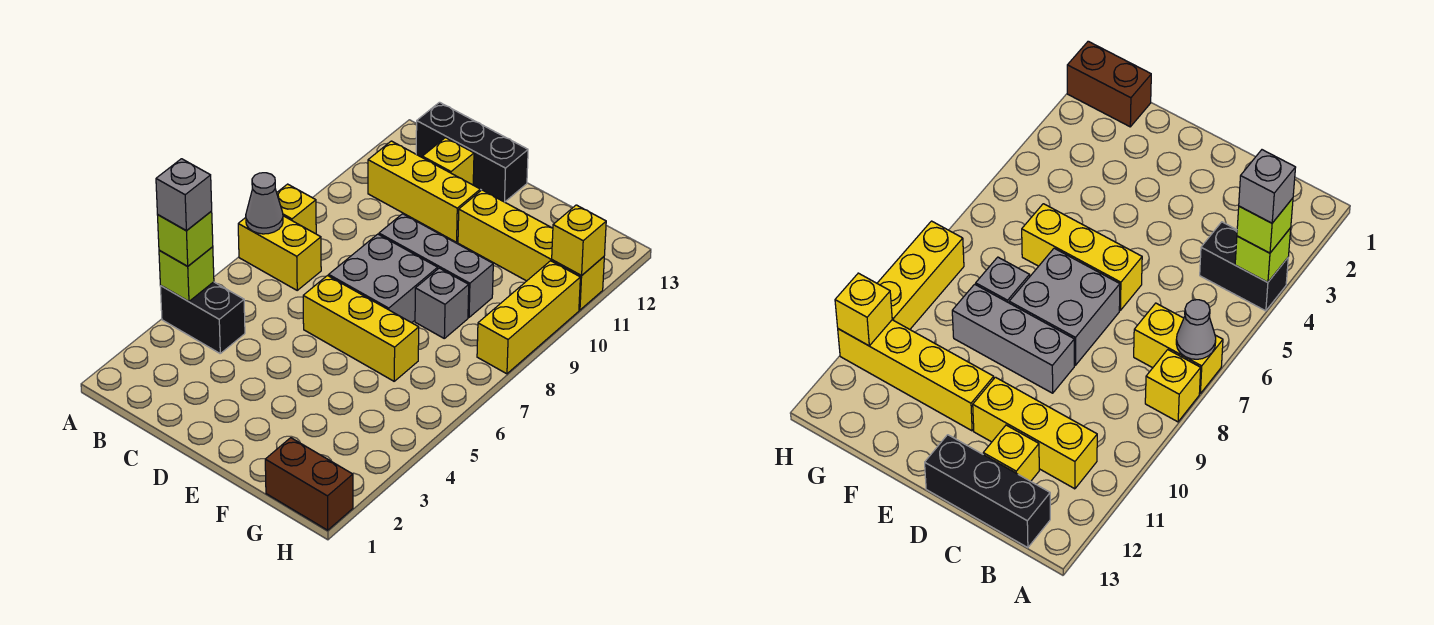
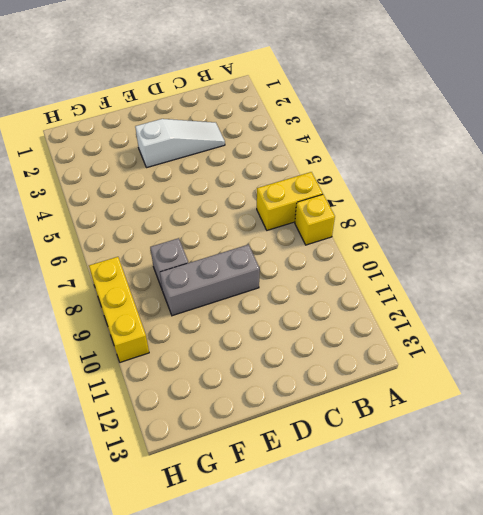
white 1x3 slope [135,119,225,168] -> none
none -> black 1x2 brick [160,282,245,353]
none -> yellow 1x3 brick [368,141,480,242]
none -> black 1x3 brick [416,102,528,202]

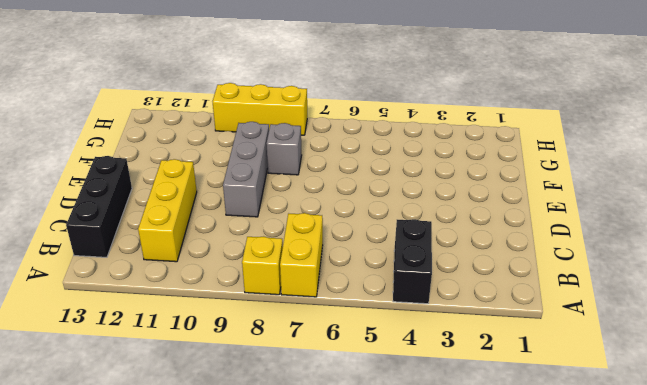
none -> yellow 1x1 brick [422,138,474,185]
none -> yellow 1x3 brick [303,276,419,381]
none -> grey 2x2 brick [329,234,438,323]

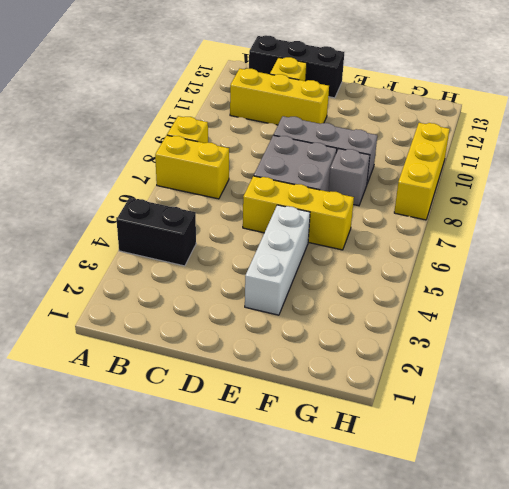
white 1x3 brick [245,205,310,315] -> none
none -> yellow 1x4 brick [458,190,604,310]
none -> brown 1x2 brick [265,438,353,530]
none -> lime 1x1 brick [159,247,214,301]

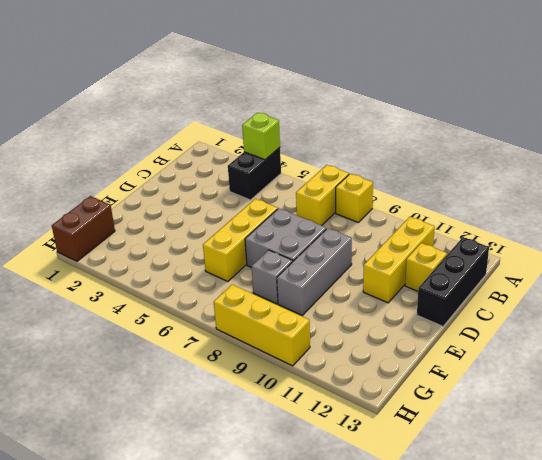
none -> yellow 1x4 brick [458,190,604,310]
none -> grey 1x1 cone [246,173,283,234]
none -> yellow 1x1 brick [552,205,606,276]

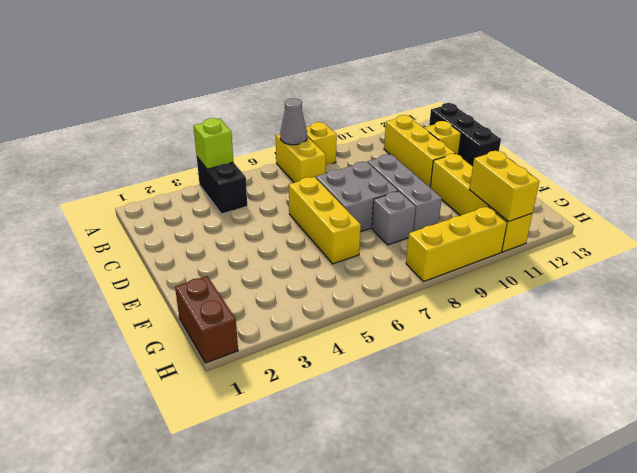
yellow 1x2 brick [469,151,539,221] -> yellow 1x1 brick [552,205,606,276]
none -> lime 1x1 brick [158,211,213,266]
none -> grey 1x1 brick [156,159,212,230]

